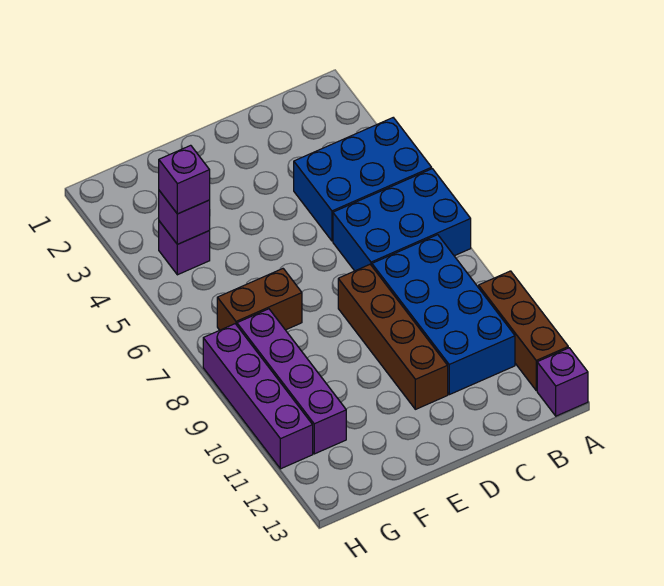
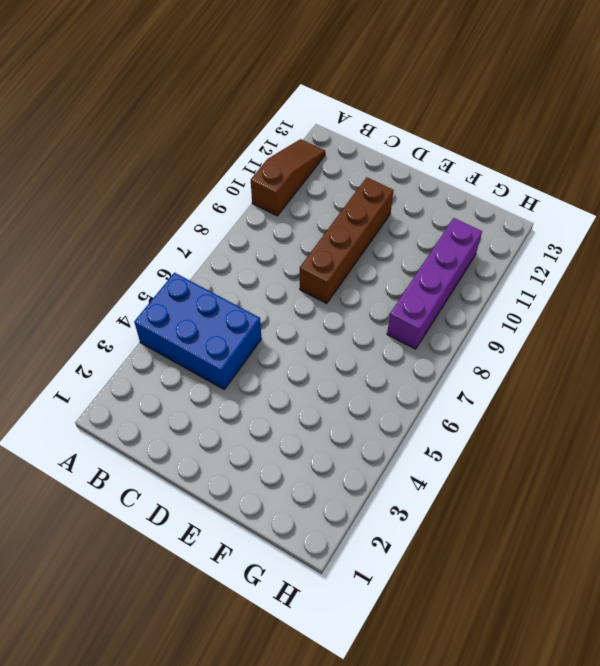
brown 1x3 slope [251,139,325,216] -> brown 1x3 brick [479,271,568,391]
none -> blue 2x3 brick [333,169,471,271]
none -> purple 1x1 brick [537,348,588,416]
none -> blue 2x4 brick [372,235,515,395]

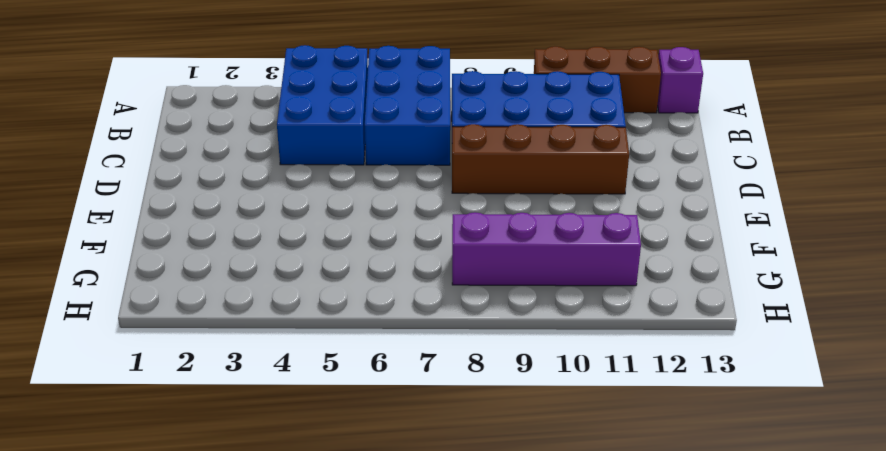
none -> brown 1x2 brick [217,269,302,330]
none -> purple 1x1 brick [159,221,210,275]
none -> purple 1x4 brick [203,324,313,469]

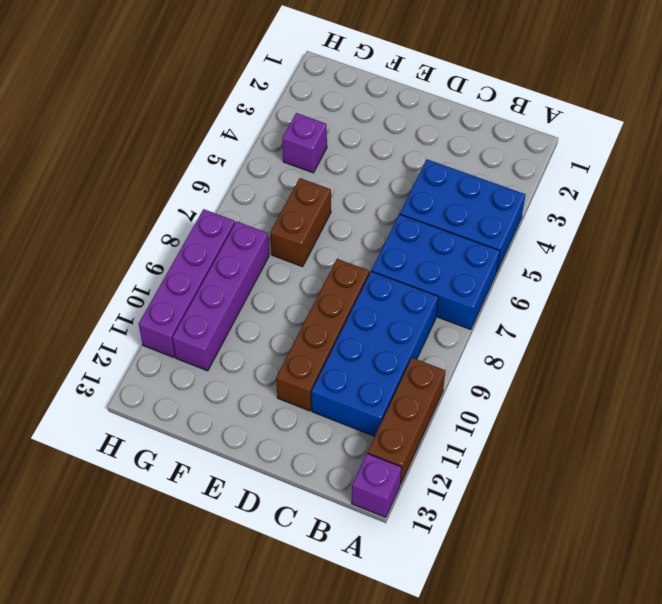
brown 1x2 brick [270,178,331,267] -> brown 1x2 brick turned to [217,269,302,330]
none -> purple 1x1 brick [159,191,210,244]
none -> purple 1x1 brick [159,145,210,214]

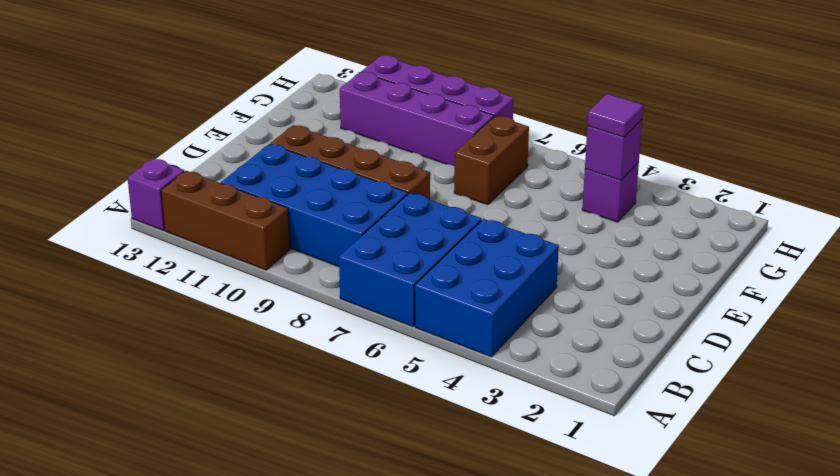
purple 1x1 tile [587,94,643,137] -> purple 1x1 brick [159,145,210,214]

